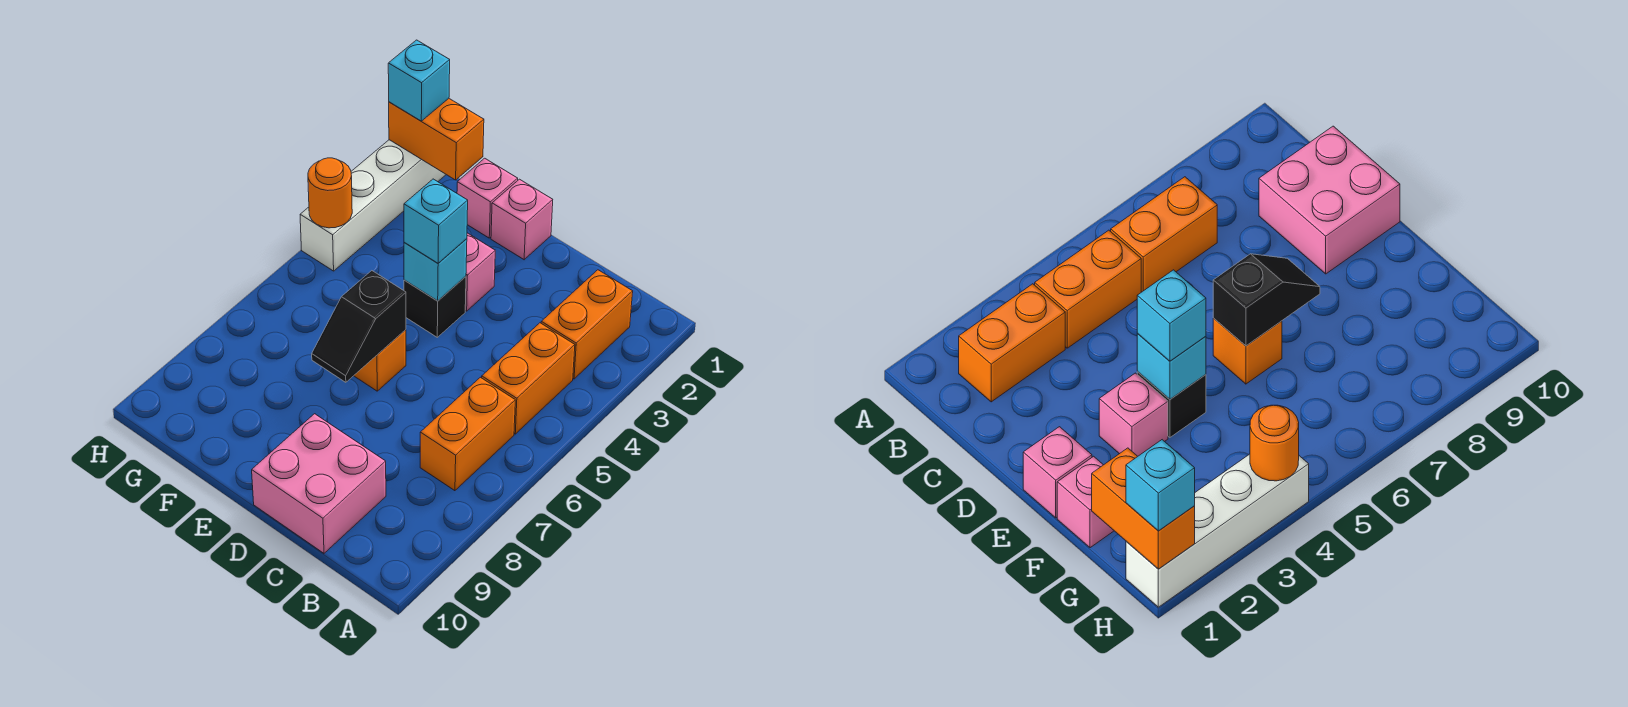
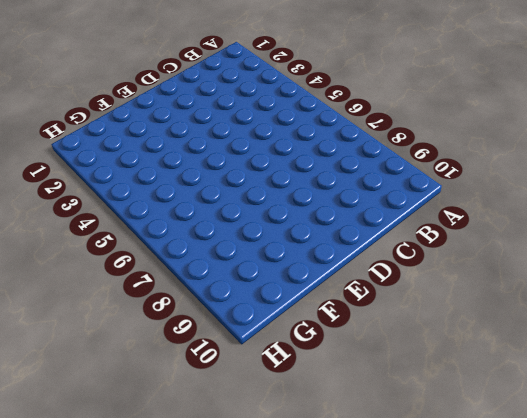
none -> orange 1x2 brick [541,270,633,379]
none -> orange 1x2 brick [482,323,575,434]
none -> orange 1x2 brick [420,377,515,491]

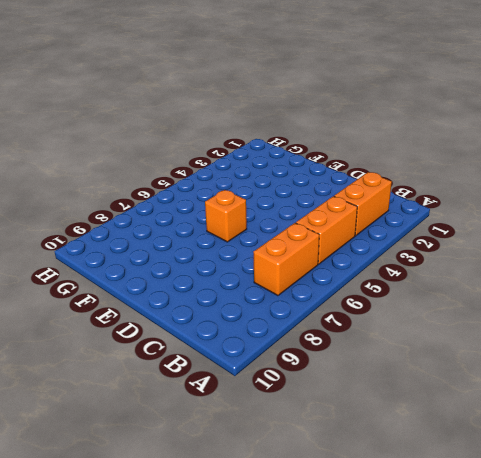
none -> pink 2x2 brick [252,414,386,553]
none -> pink 1x1 brick [491,179,553,260]
none -> pink 1x1 brick [465,233,495,311]

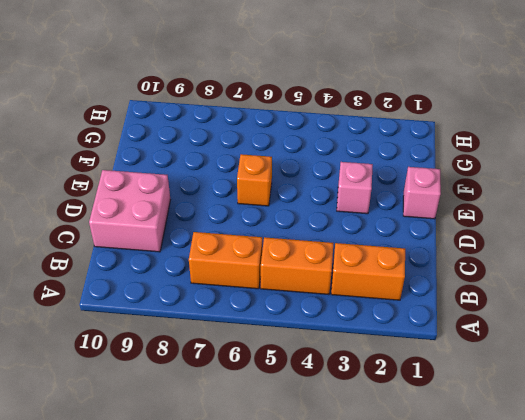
none -> black 1x1 brick [404,277,466,337]
none -> pink 1x1 brick [457,158,518,238]
none -> white 1x4 brick [300,140,446,271]

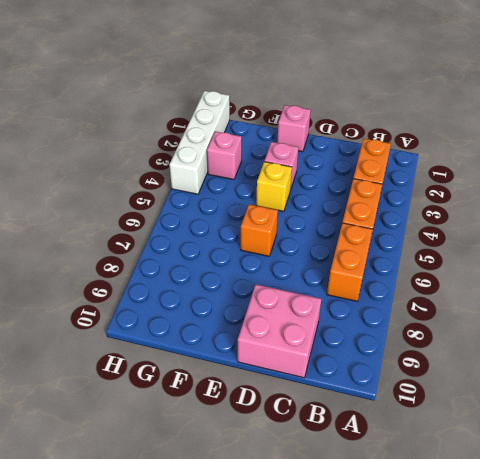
yellow 1x1 brick [256,162,292,211] -> black 1x1 brick [404,277,466,337]
pink 1x1 brick [207,131,242,180] -> pink 1x1 brick moved to [457,158,518,238]
none -> cyan 1x1 brick [404,239,467,301]
none -> black 1x2 slope [312,271,406,382]
none -> orange 1x2 brick [389,99,484,180]

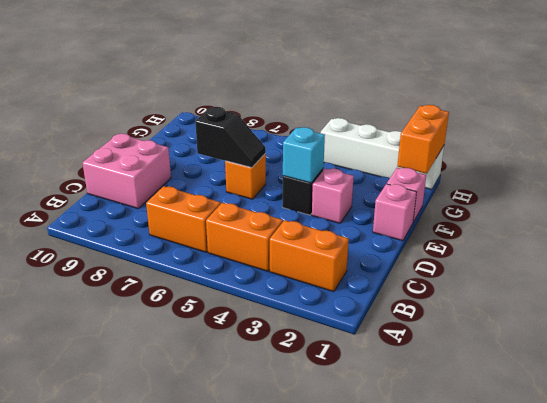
black 1x2 slope [195,107,266,168] -> black 1x2 slope turned to [312,271,406,382]
none -> orange 1x1 round brick [308,158,352,228]
none -> cyan 1x1 brick [404,179,468,263]
none -> cyan 1x1 brick [388,40,450,121]

